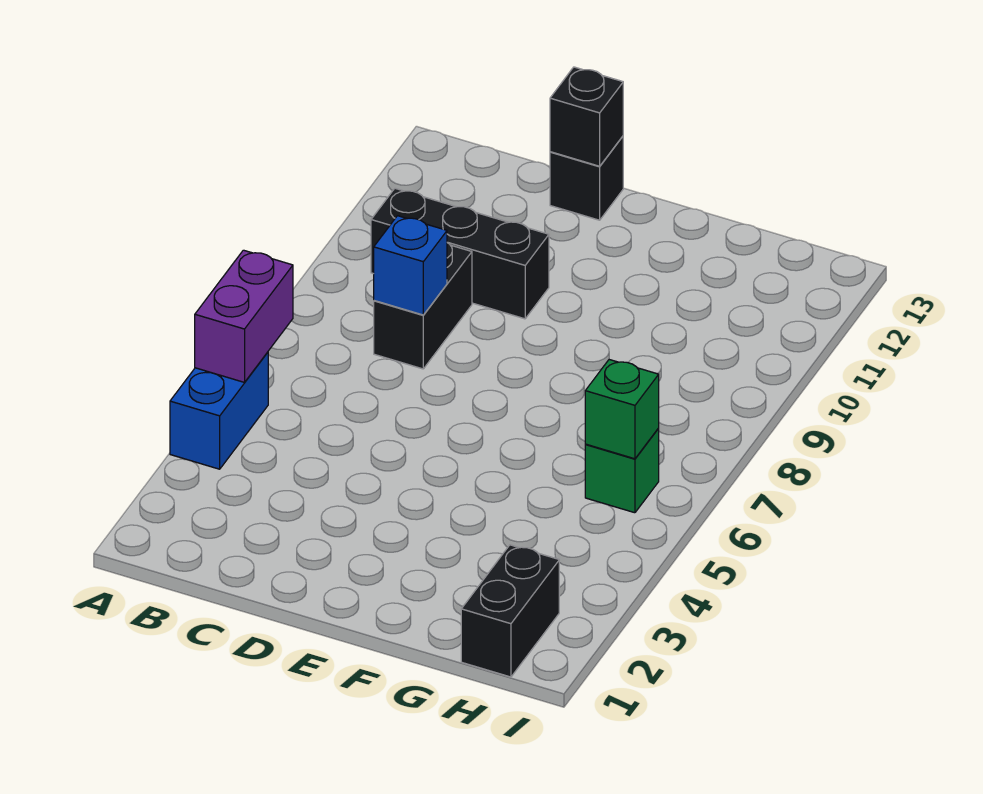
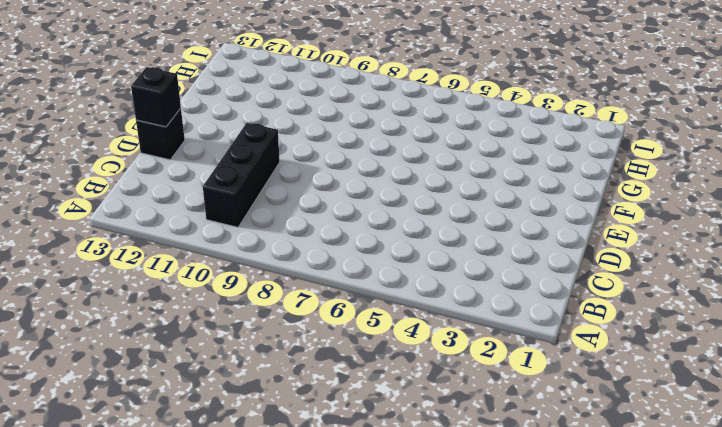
none -> blue 1x2 brick [170,352,268,469]
none -> black 1x2 brick [374,243,472,369]

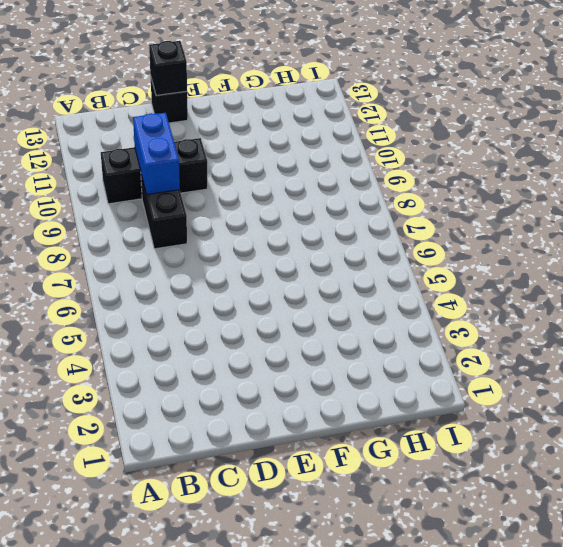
blue 1x2 brick [133,113,180,194] -> blue 1x2 brick moved to [170,352,268,469]
none -> black 1x2 brick [461,545,559,677]
none -> green 1x1 brick [585,429,659,513]

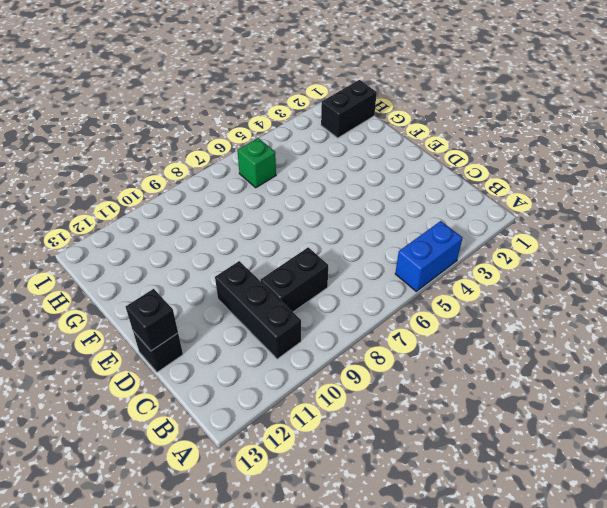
none -> purple 1x2 brick [195,250,293,382]
none -> blue 1x1 brick [374,216,447,315]

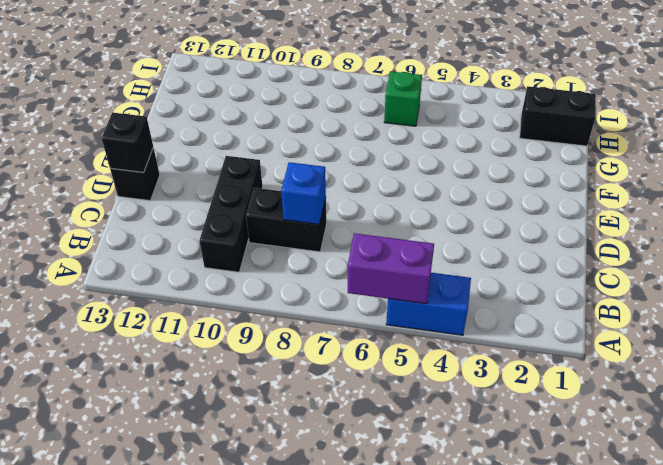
none -> green 1x1 brick [585,360,659,459]

